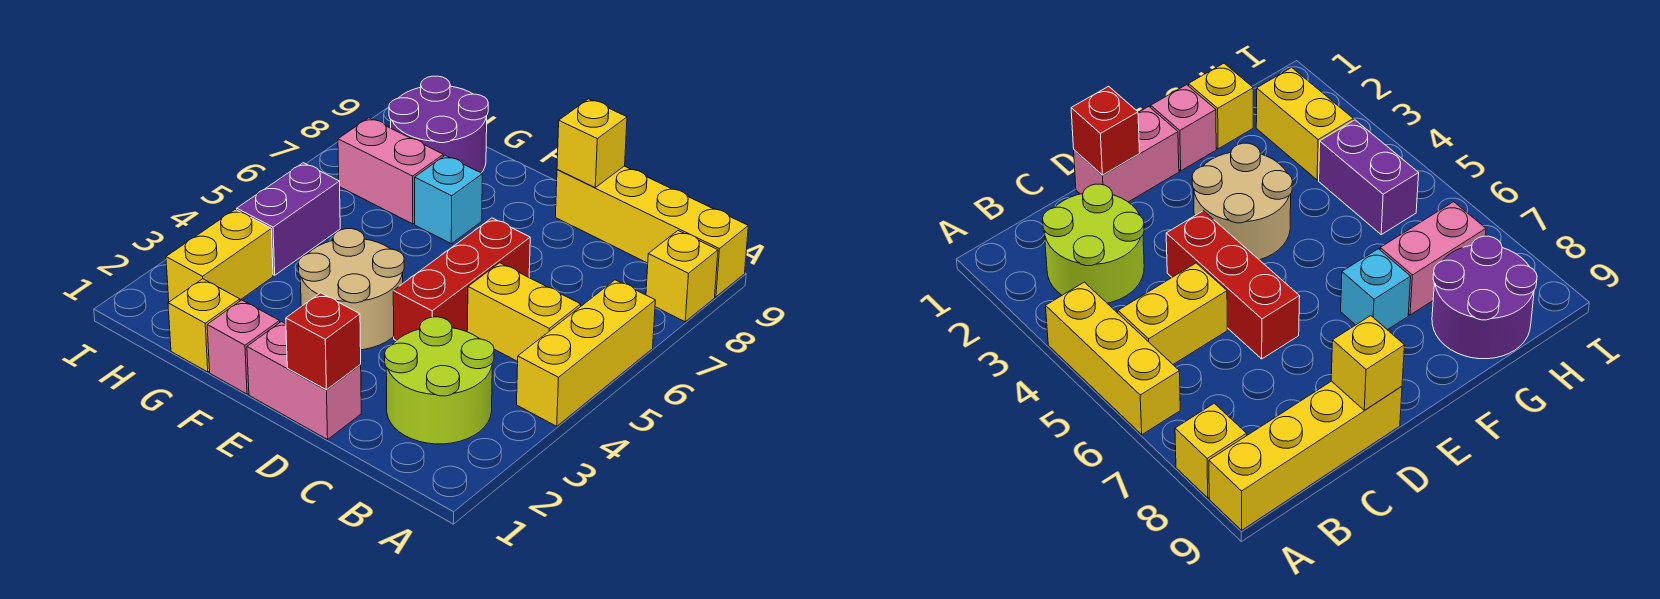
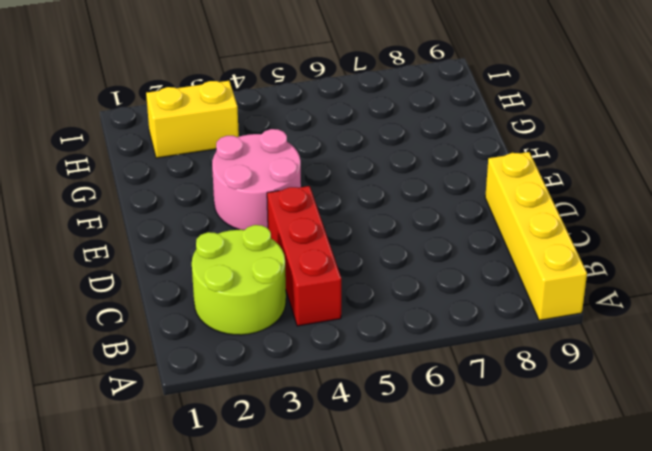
red 1x3 brick [267,186,341,326] -> red 1x3 brick turned to [393,218,530,341]
pink 2x2 round brick [212,129,301,230] -> tan 2x2 round brick [298,229,404,350]
none -> yellow 1x3 brick [517,280,655,426]
none -> yellow 1x1 brick [646,231,718,322]
none -> yellow 1x2 brick [467,263,581,362]

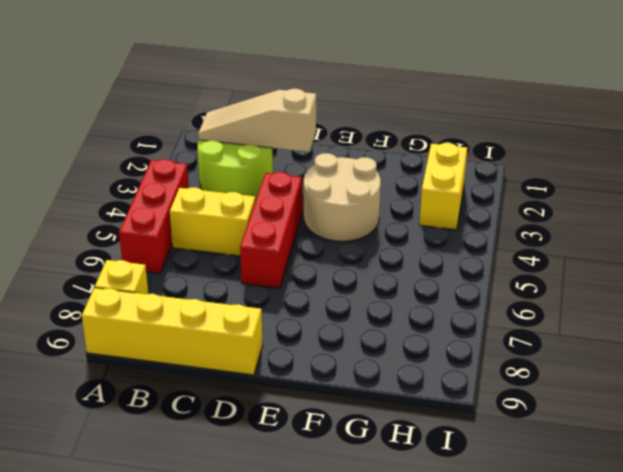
red 1x3 brick [119,159,189,273] -> yellow 1x3 brick [517,280,655,426]
tan 1x3 slope [198,89,316,152] -> none
none -> pink 1x2 brick [247,322,361,439]
none -> pink 1x1 brick [207,300,280,394]
none -> cyan 1x1 brick [415,155,482,244]

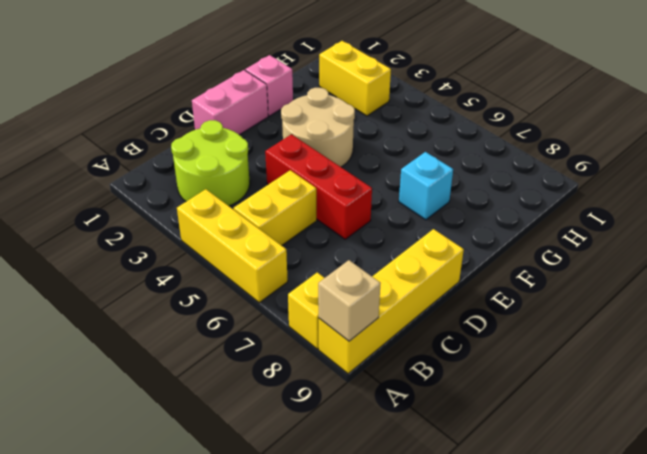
tan 1x1 brick [318,260,381,341] -> none
none -> yellow 1x1 brick [168,279,240,372]
none -> pink 1x2 brick [338,118,443,224]
none -> purple 2x2 round brick [389,76,488,173]

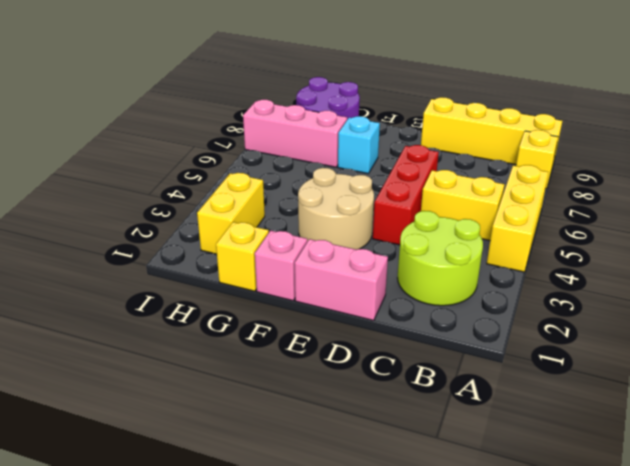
pink 1x3 brick [243,100,347,167] -> pink 1x2 brick [338,118,443,224]
none -> purple 1x2 brick [237,163,340,275]
none -> red 1x1 brick [286,293,361,390]
none -> yellow 1x1 brick [557,99,627,187]

